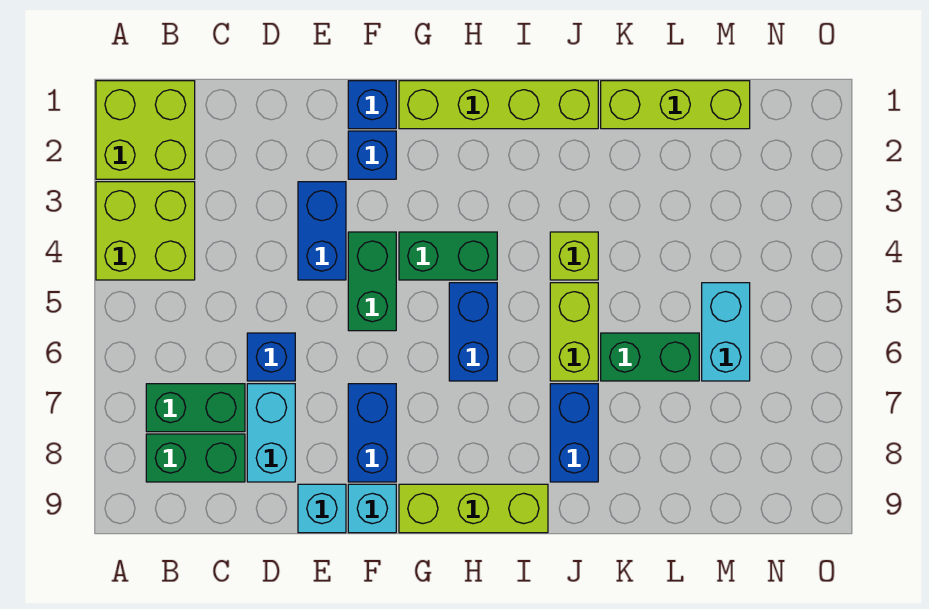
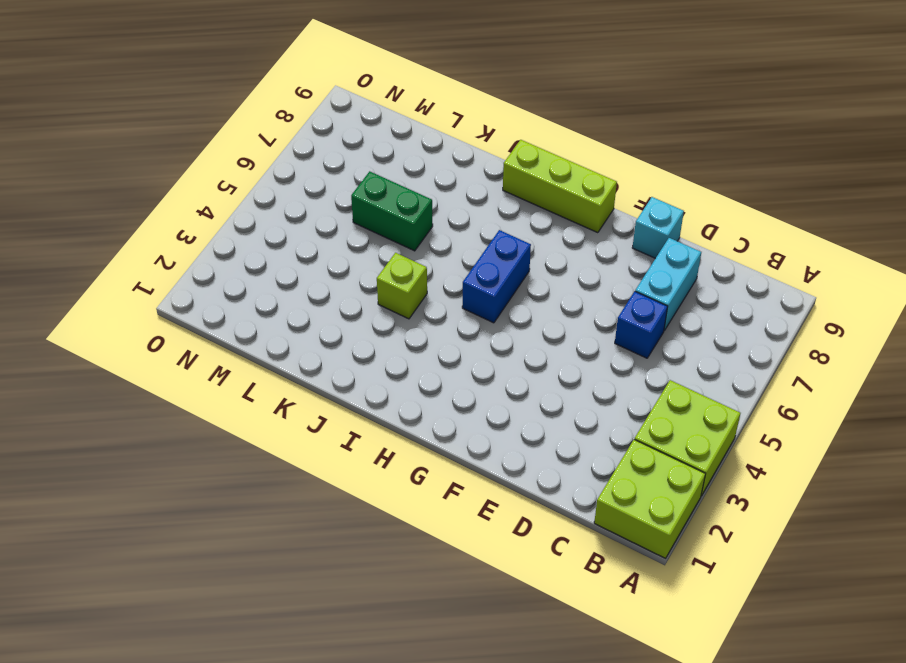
none -> green 1x2 brick [146,384,245,432]
none -> green 1x2 brick [146,434,245,482]
none -> blue 1x2 brick [298,182,346,280]

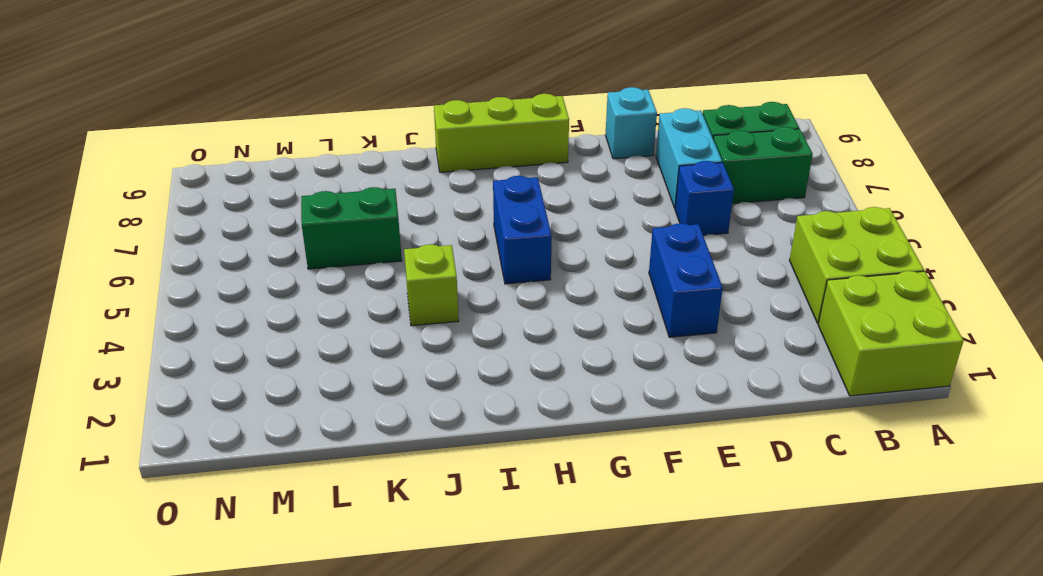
none -> blue 1x1 brick [348,81,396,129]
none -> blue 1x1 brick [348,131,396,179]
none -> green 1x2 brick [348,232,396,331]

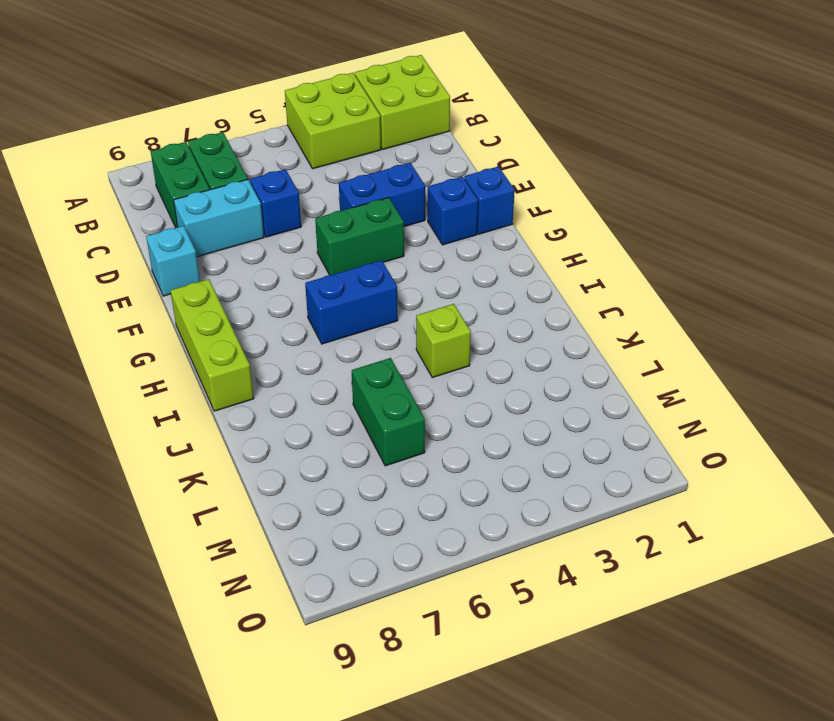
none -> blue 1x2 brick [348,384,396,482]
none -> cyan 1x1 brick [348,484,396,533]
none -> lime 1x4 brick [399,81,598,129]

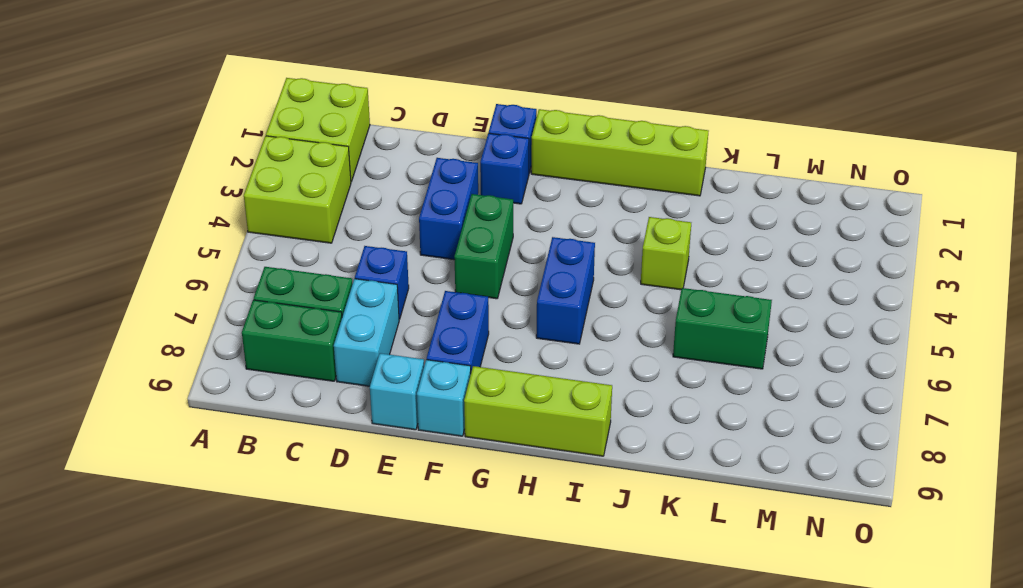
none -> green 1x2 brick [399,232,497,280]
none -> lime 1x2 brick [550,283,598,381]
none -> blue 1x2 brick [550,384,598,482]

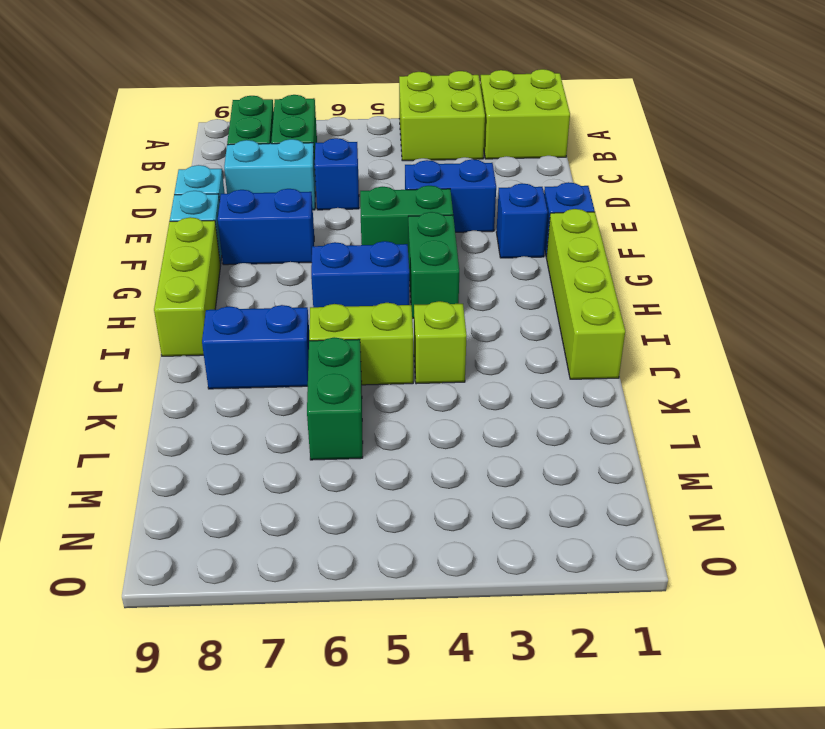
none -> lime 1x3 brick [601,81,750,129]
none -> cyan 1x2 brick [702,283,750,381]

